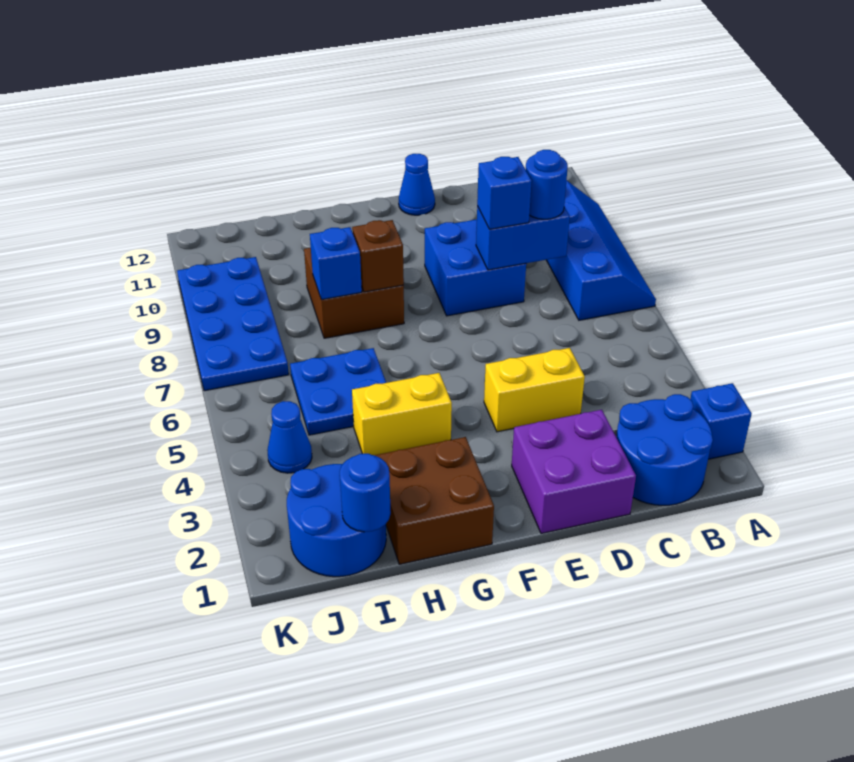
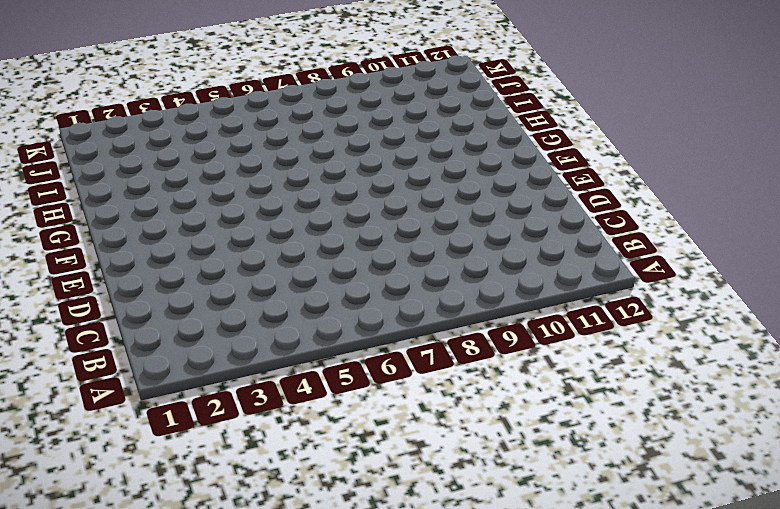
none -> blue 1x1 brick [690,383,752,459]
none -> blue 2x4 slope [547,180,656,320]
none -> blue 2x2 round brick [616,394,713,505]

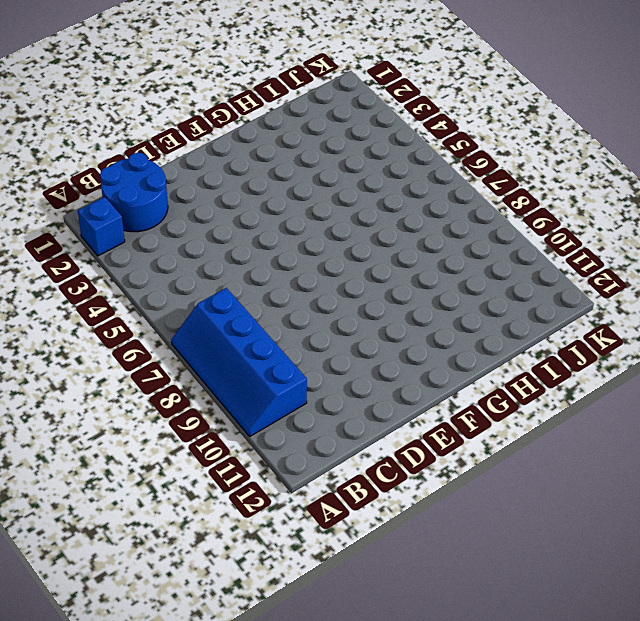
none -> purple 2x2 brick [512,410,636,534]
none -> yellow 1x2 brick [484,348,585,432]
none -> blue 2x2 brick [425,219,526,316]

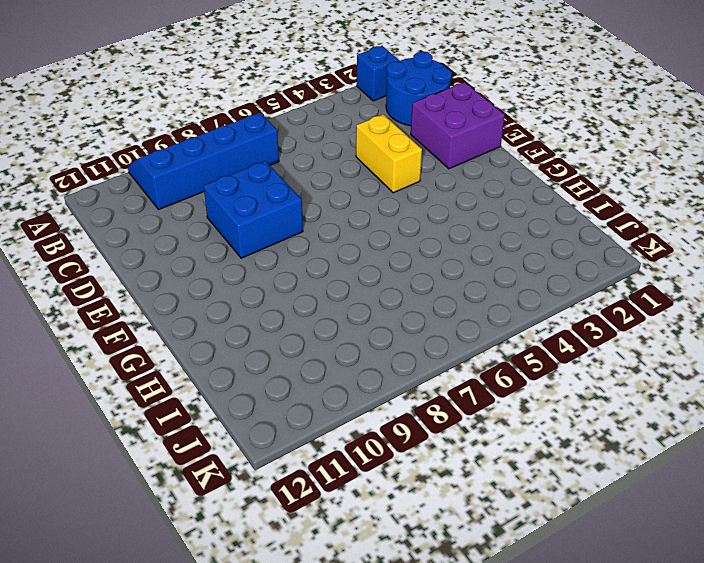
none -> blue 1x1 cone [399,154,435,215]
none -> brown 2x2 brick [375,437,494,564]
none -> yellow 1x2 brick [352,373,452,455]

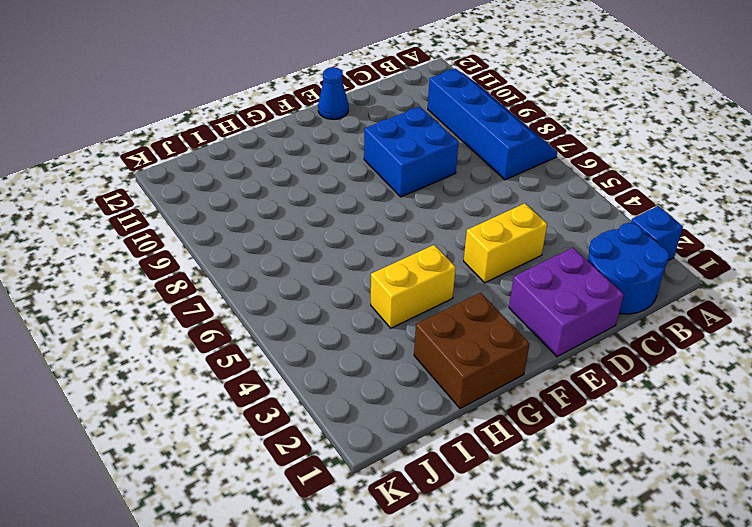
none -> brown 2x2 brick [304,248,404,338]
none -> blue 2x2 plate [290,348,386,435]
none -> blue 2x2 round brick [287,464,386,577]

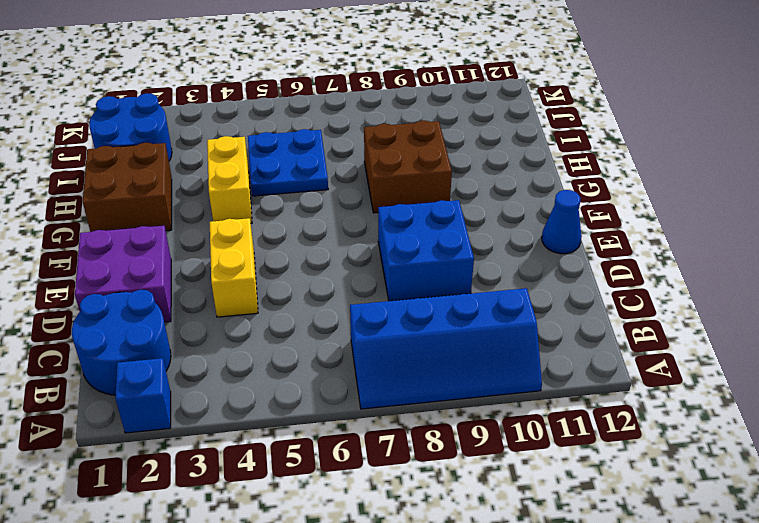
none -> blue 1x1 cone [267,401,312,473]
none -> blue 2x4 plate [177,257,289,391]
none -> blue 1x2 brick [476,206,570,270]

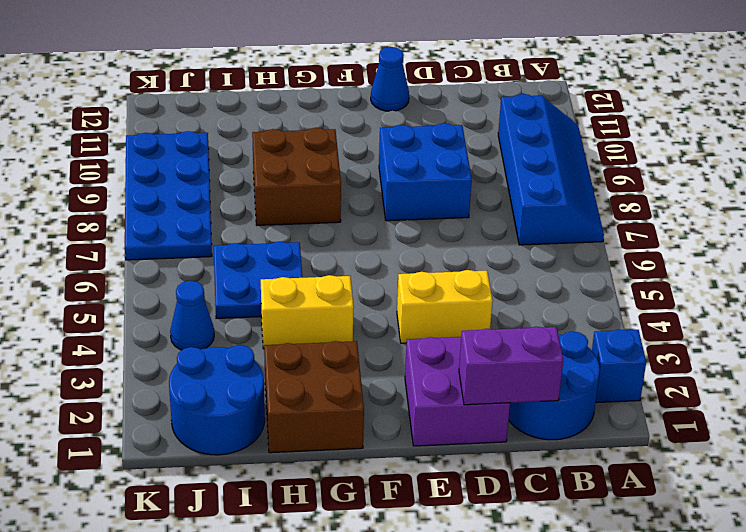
purple 1x2 brick [459,327,563,405] -> none
none -> blue 1x2 brick [476,206,570,270]
none -> brown 1x1 brick [352,220,404,292]
none -> blue 1x1 brick [310,227,362,300]

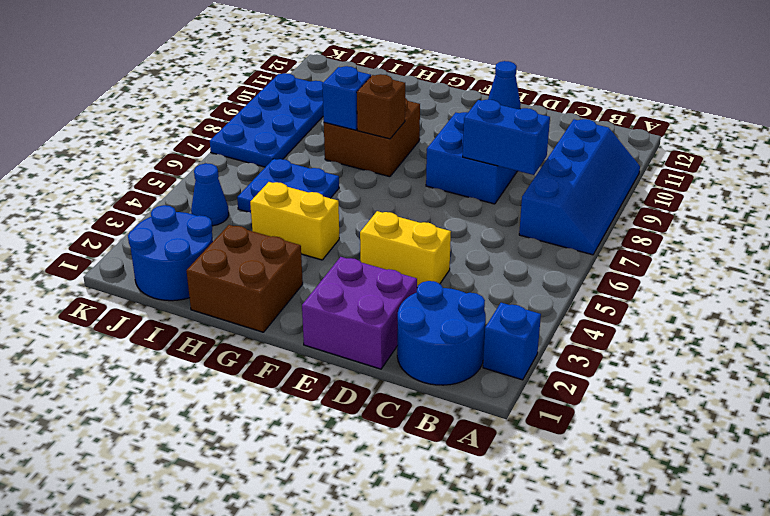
none -> blue 1x1 round brick [340,454,391,532]
none -> blue 1x1 round brick [526,150,568,219]
none -> blue 1x1 brick [477,157,532,229]

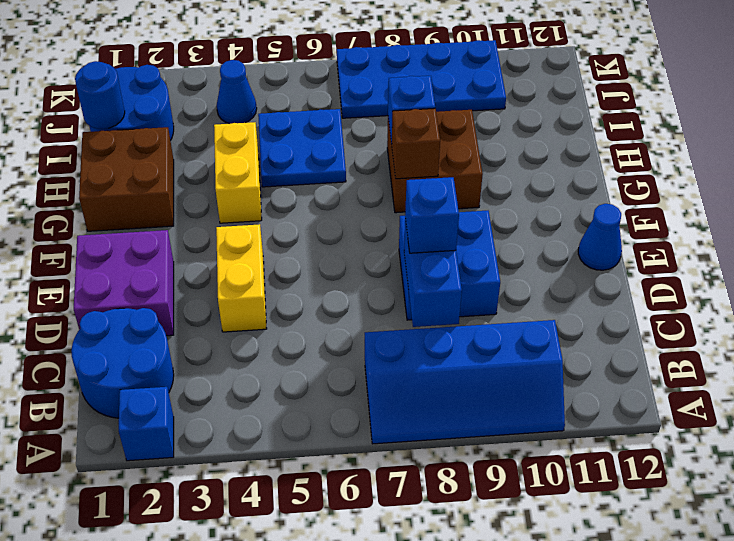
none -> blue 1x1 round brick [526,150,568,219]

